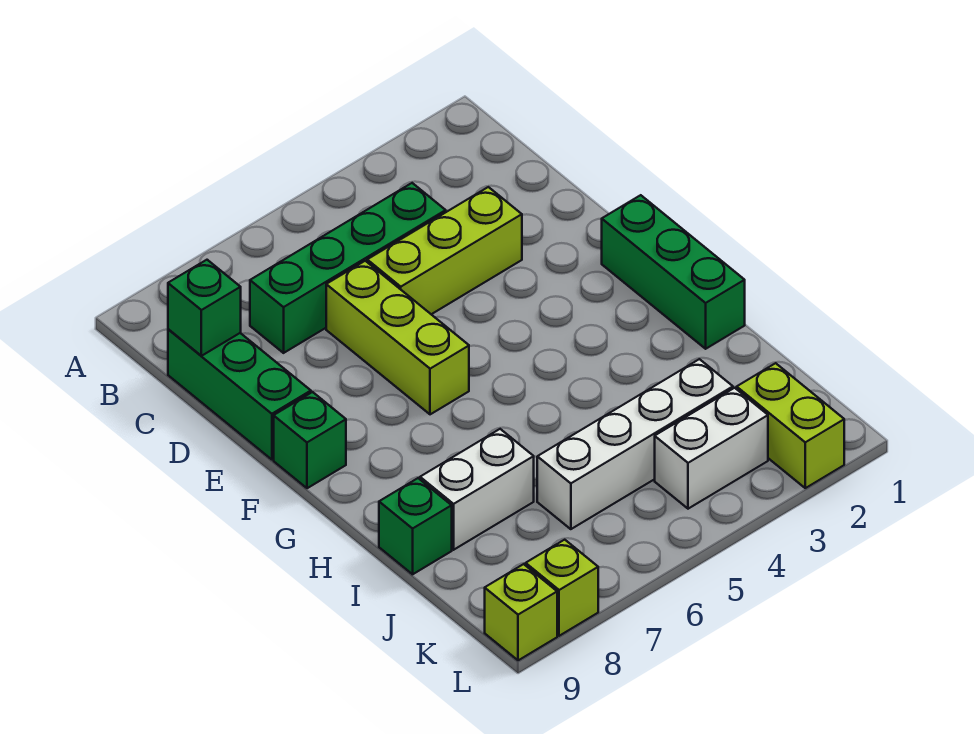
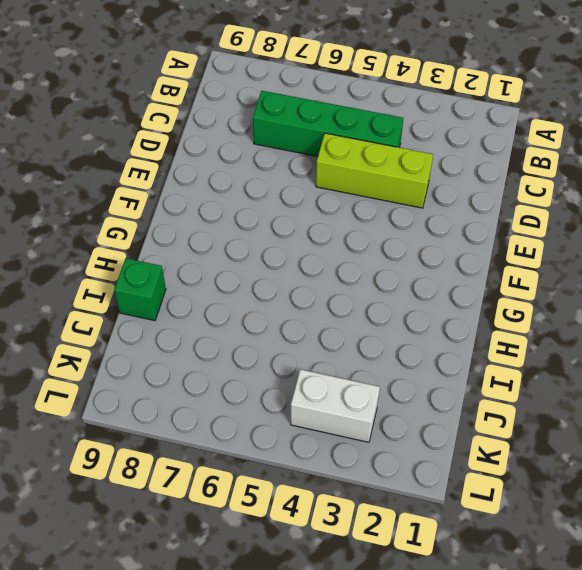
none -> green 1x3 brick [168,329,311,460]
none -> lime 1x3 brick [326,261,469,414]
none -> green 1x3 brick [602,195,745,349]

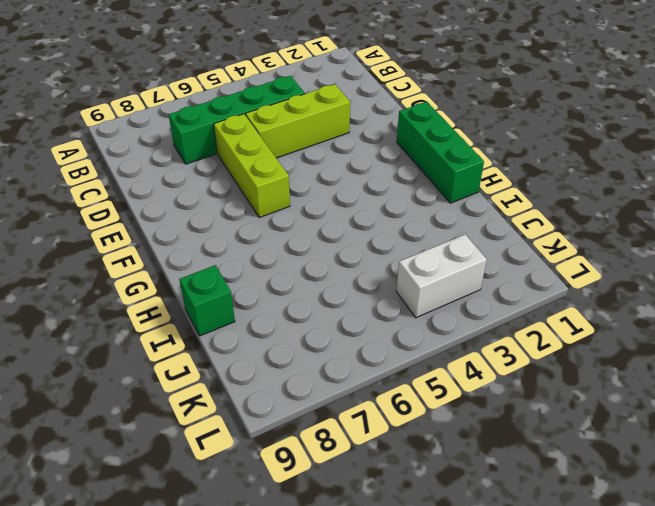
none -> green 1x3 brick [168,329,311,460]
none -> green 1x1 brick [274,392,346,488]
none -> white 1x2 brick [420,429,534,550]

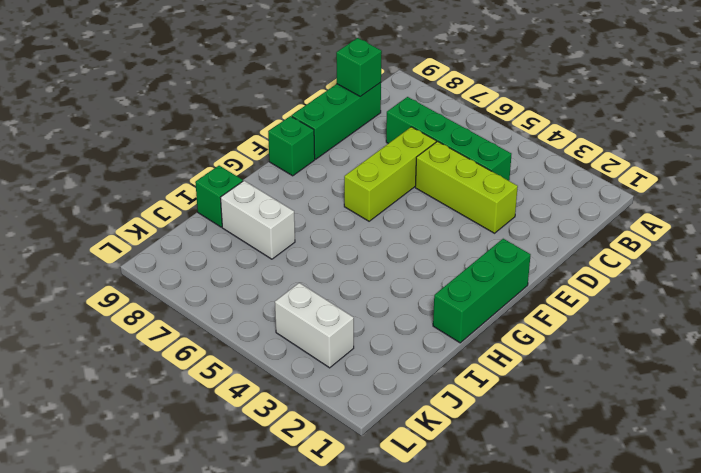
none -> white 1x4 brick [537,359,733,529]
none -> lime 1x2 brick [737,363,844,488]
none -> lime 1x1 brick [526,540,598,636]

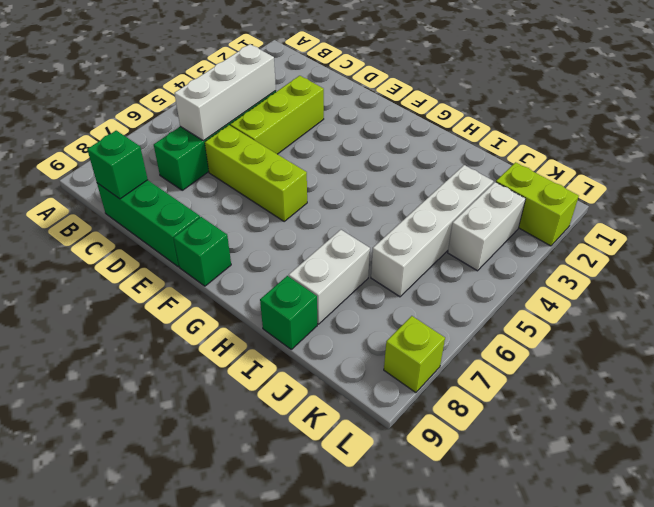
white 1x3 brick [174,44,276,141] -> none
none -> green 1x3 brick [602,195,745,349]
none -> lime 1x1 brick [485,564,557,660]

